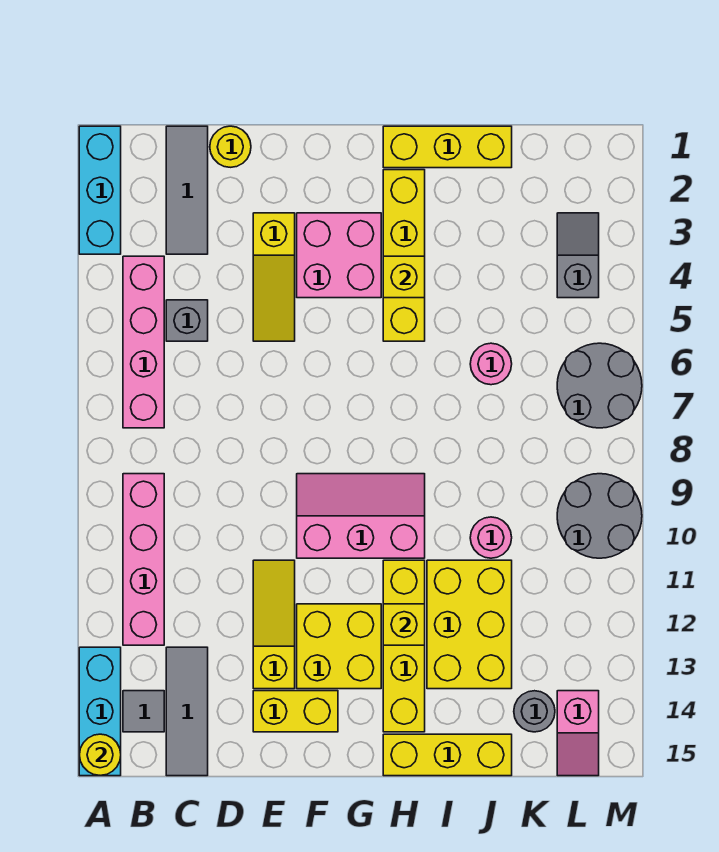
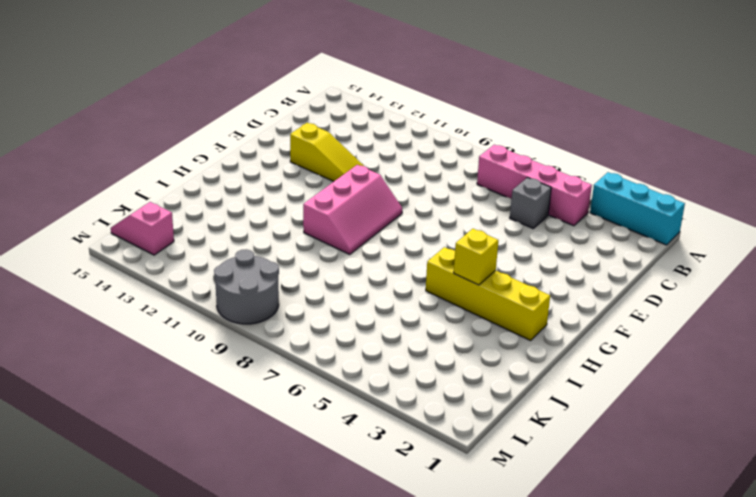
none -> cyan 1x3 brick [79,647,121,776]
none -> pink 1x4 brick [123,474,164,645]
none -> grey 1x1 tile [123,691,164,732]
none -> grey 1x3 tile [166,126,208,254]

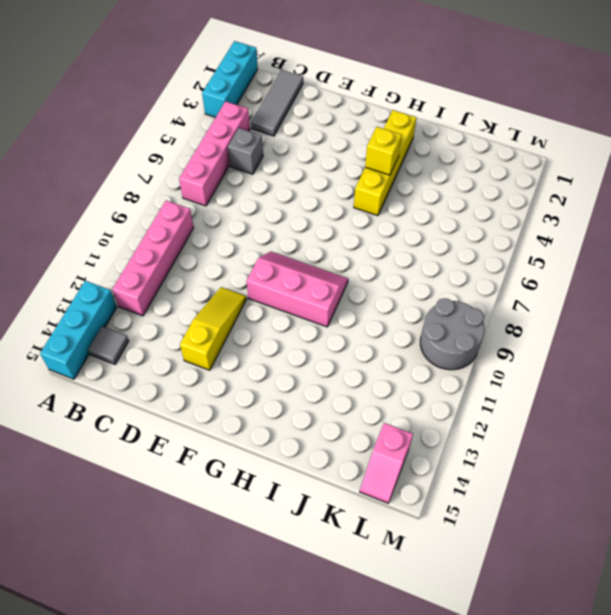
none -> grey 1x3 tile [166,647,208,776]
none -> yellow 1x1 round brick [210,126,251,167]
none -> yellow 1x3 slope [253,213,295,341]
none -> yellow 1x2 brick [253,691,338,732]

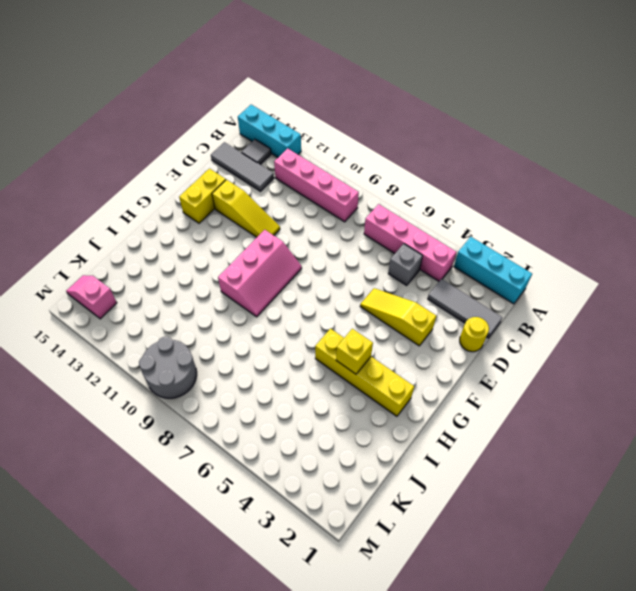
none -> pink 2x2 brick [297,213,381,298]
none -> yellow 2x2 brick [297,604,381,689]
none -> yellow 1x3 brick [383,126,512,168]
none -> yellow 1x4 brick [383,560,425,732]

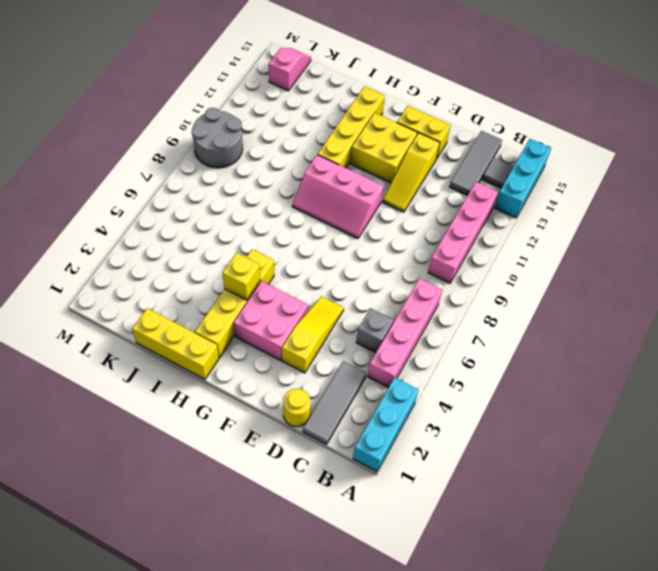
none -> yellow 1x3 brick [383,734,512,776]
none -> yellow 2x3 brick [427,560,512,689]
none -> pink 1x1 round brick [470,343,512,385]
none -> pink 1x1 round brick [470,517,512,558]

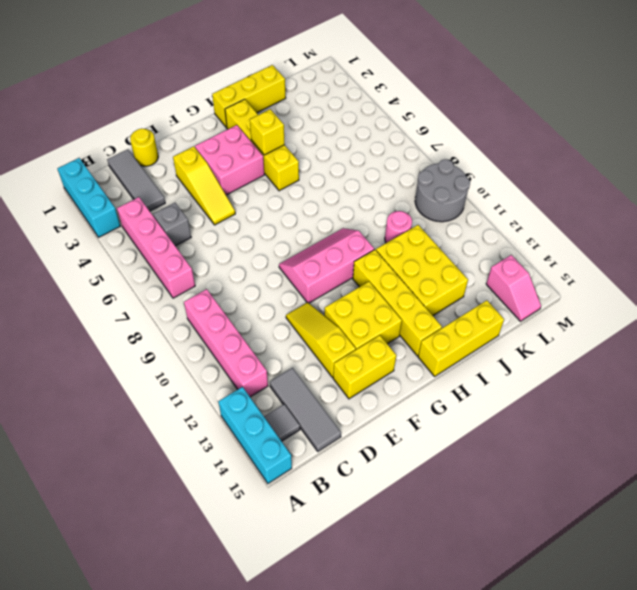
none -> pink 1x1 round brick [470,343,512,385]
none -> grey 1x1 round brick [514,691,555,732]
none -> grey 1x2 slope [557,213,599,298]
none -> grey 2x2 round brick [557,343,642,428]

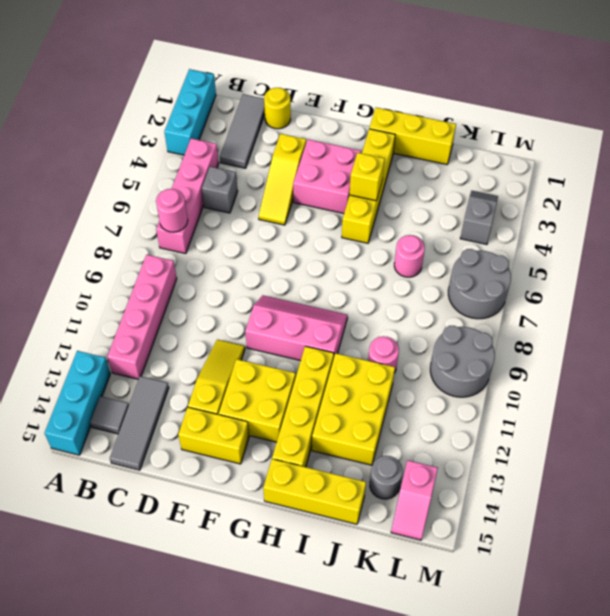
pink 1x1 round brick [156,189,188,232] -> none
none -> yellow 1x1 round brick [79,734,121,776]
none -> yellow 1x1 brick [383,604,425,645]

